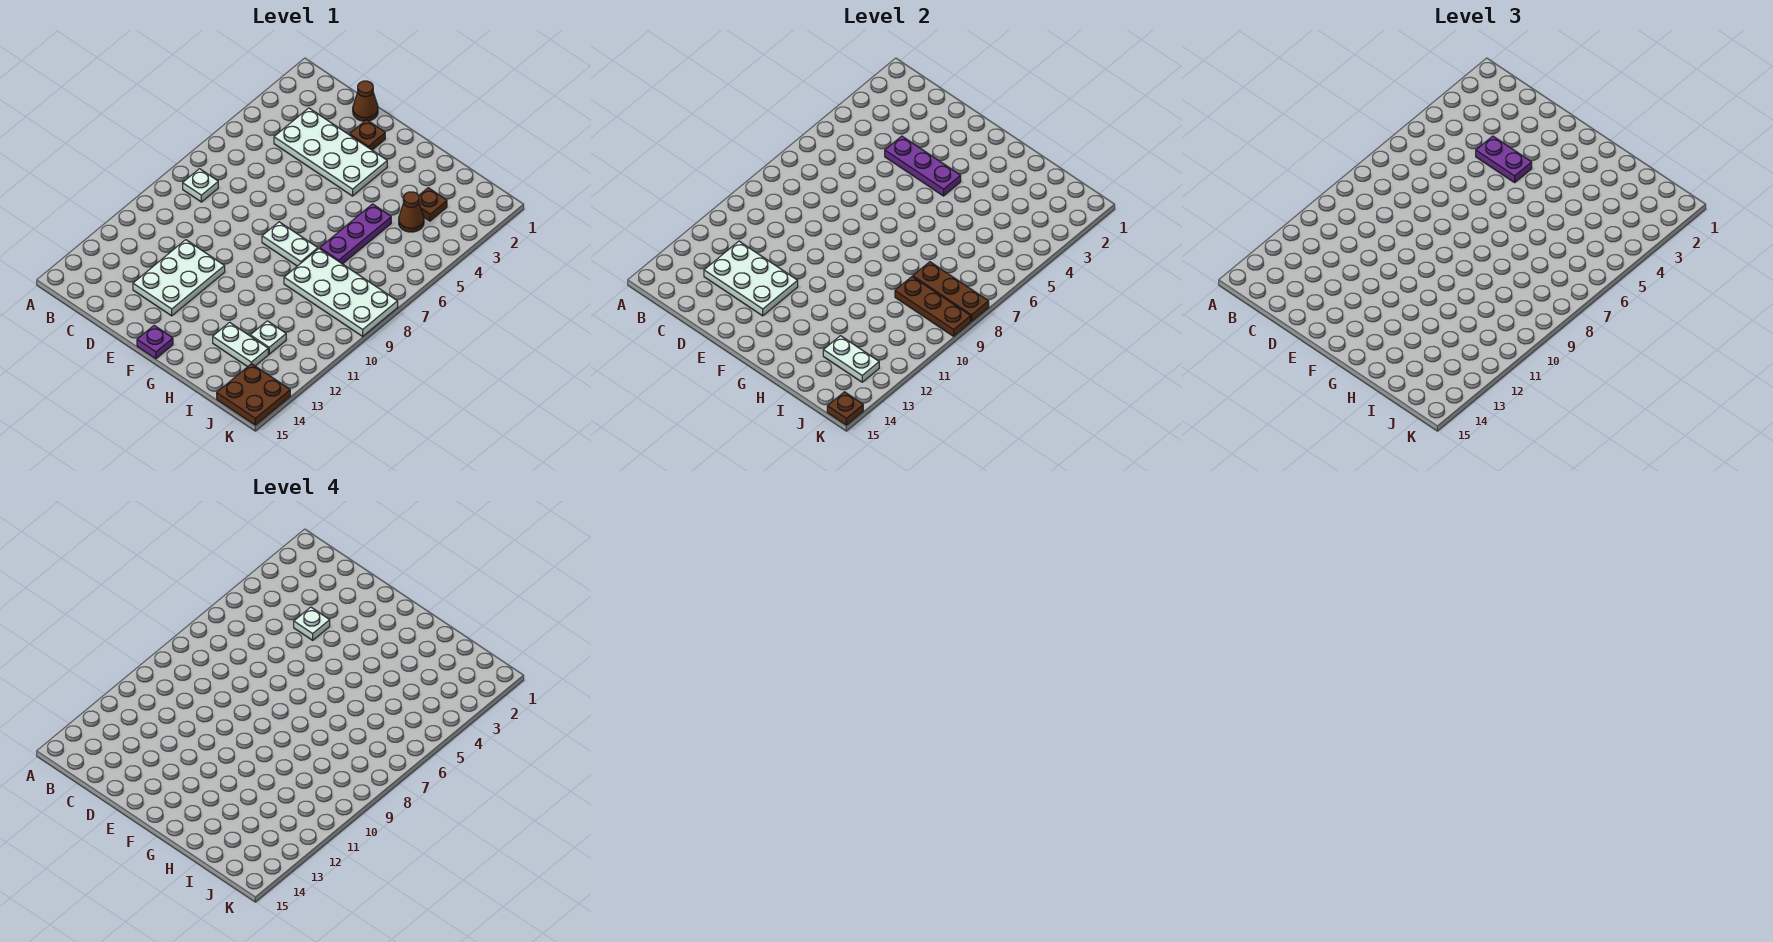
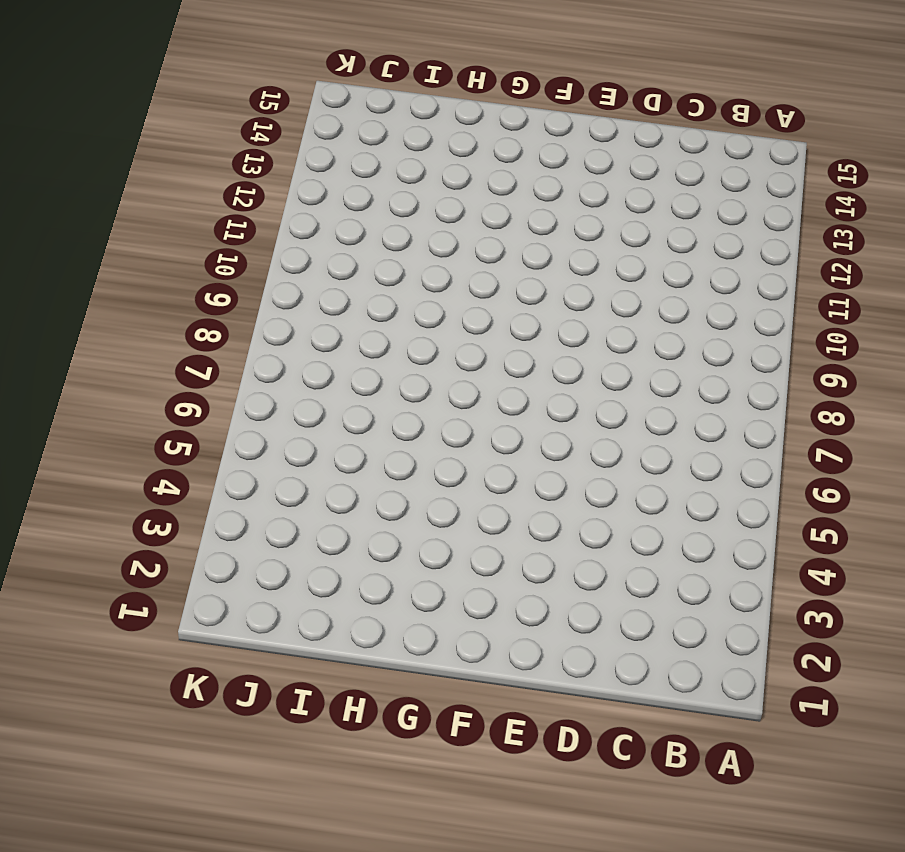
none -> white 1x1 plate [183,169,218,202]
none -> white 2x4 plate [274,108,387,196]
none -> brown 1x1 cone [353,81,378,121]

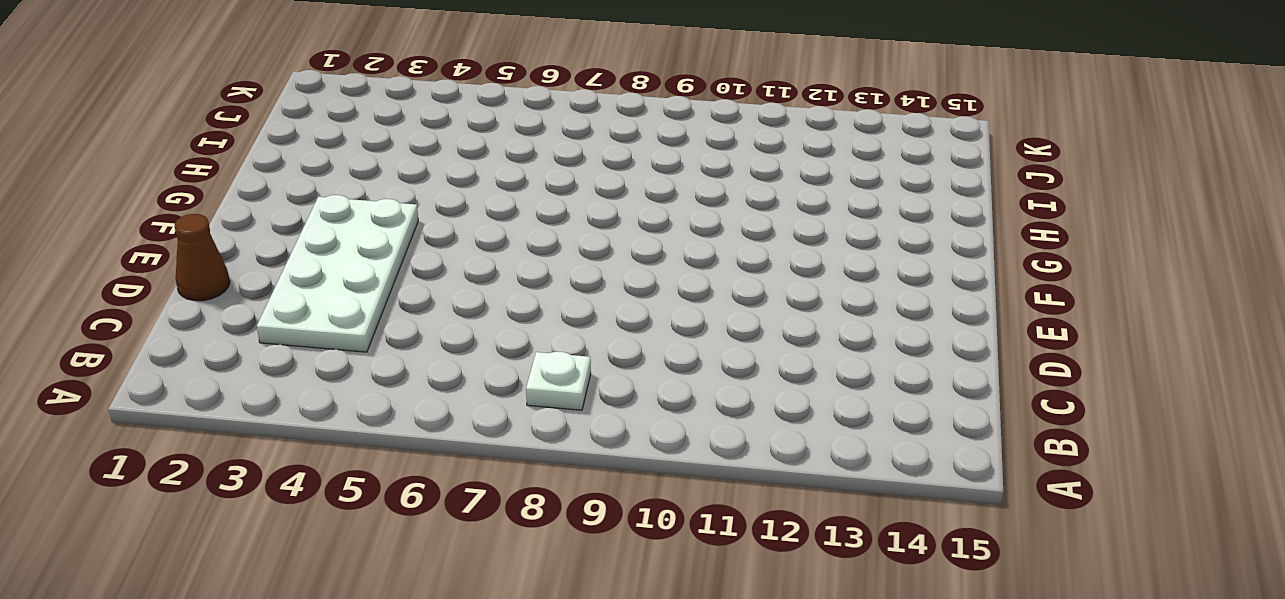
none -> white 2x3 plate [133,240,225,316]
none -> brown 1x1 plate [349,120,385,150]
none -> white 1x2 plate [262,222,318,266]

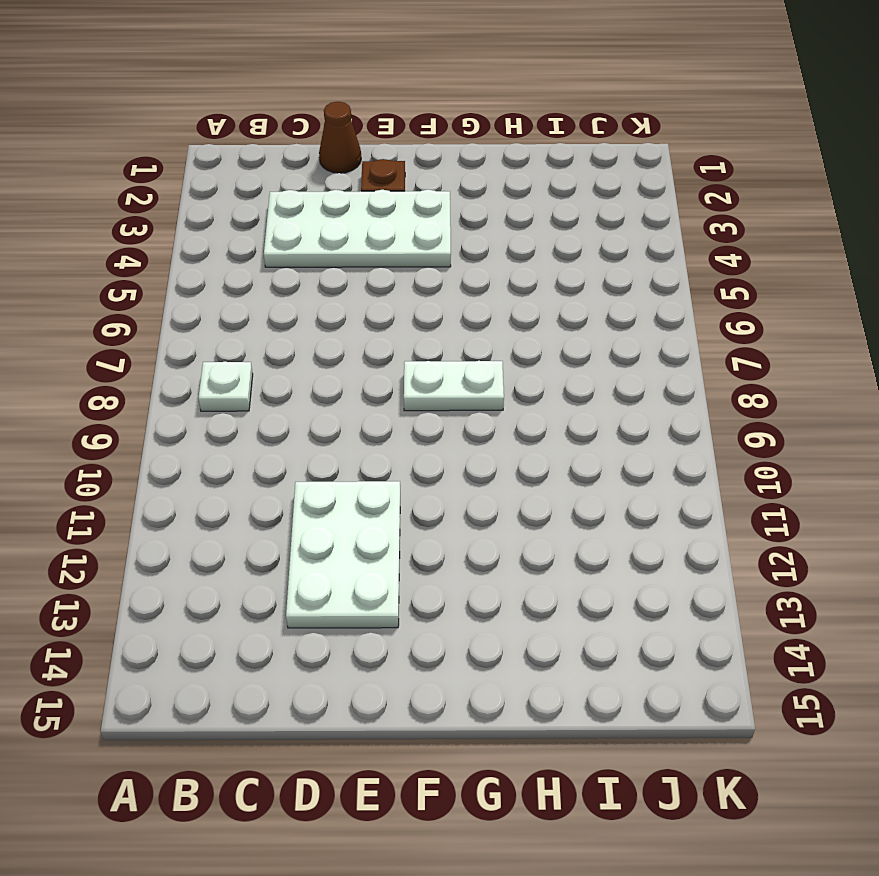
none -> purple 1x1 plate [137,326,173,359]
none -> purple 1x3 plate [320,204,391,264]
none -> white 2x4 plate [284,249,398,336]

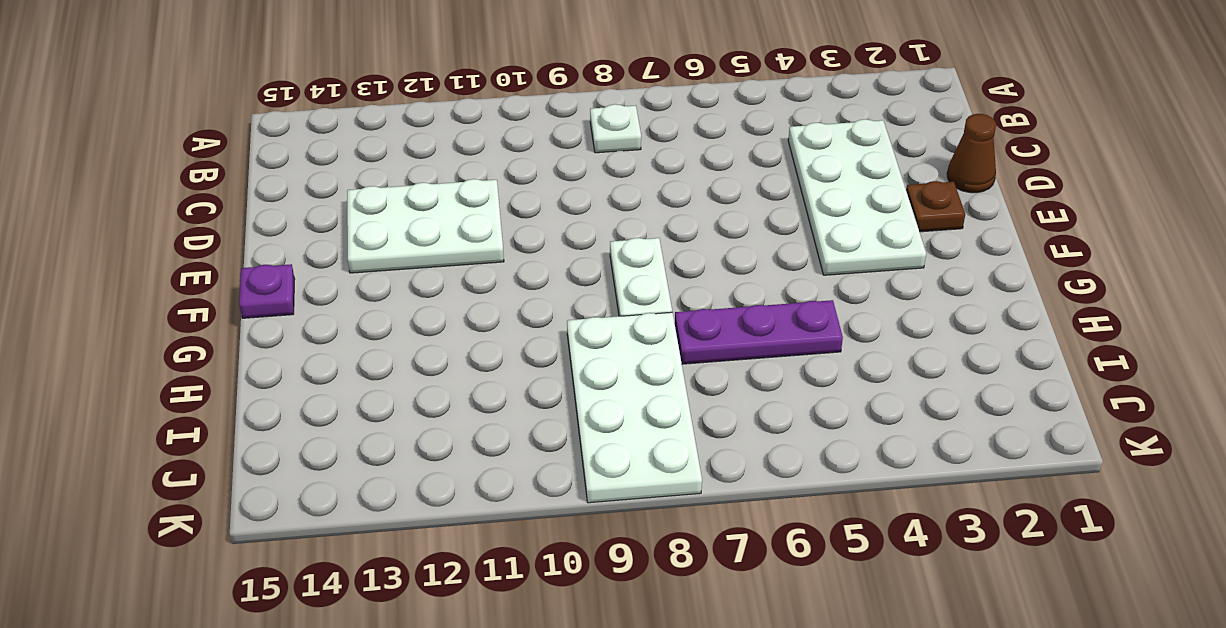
none -> white 1x2 plate [213,322,268,367]
none -> brown 1x1 plate [419,188,447,221]
none -> brown 1x1 cone [399,192,424,232]

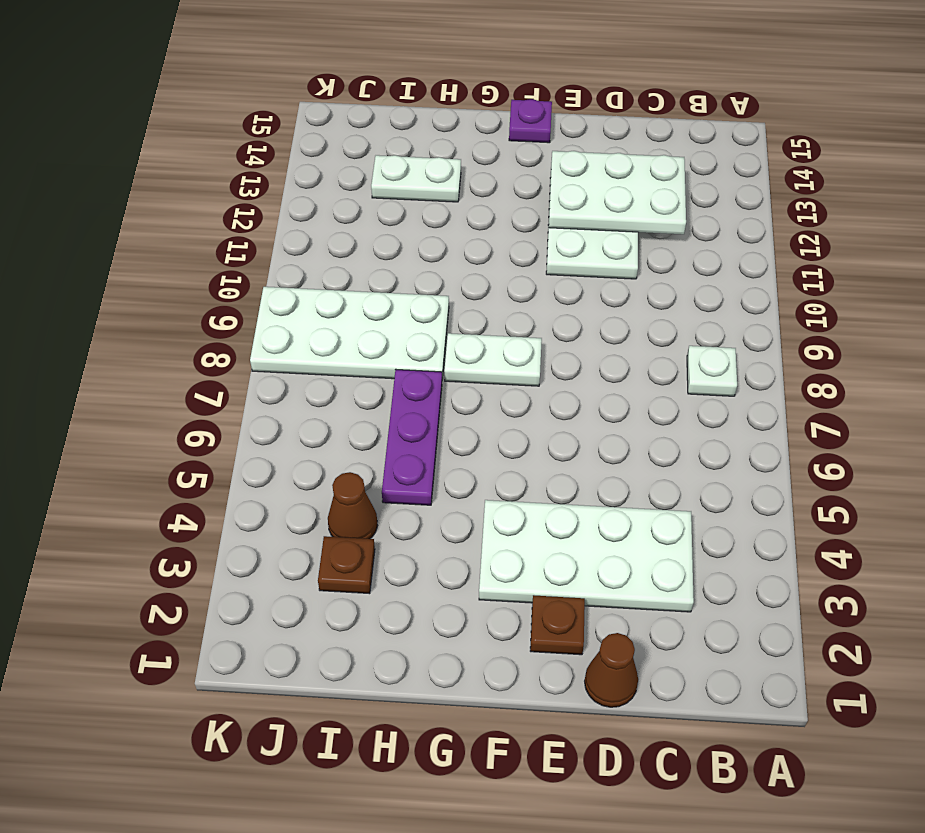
none -> white 1x1 plate [250,321,286,354]
none -> brown 2x2 plate [217,364,290,425]
none -> purple 1x3 plate [885,136,961,196]

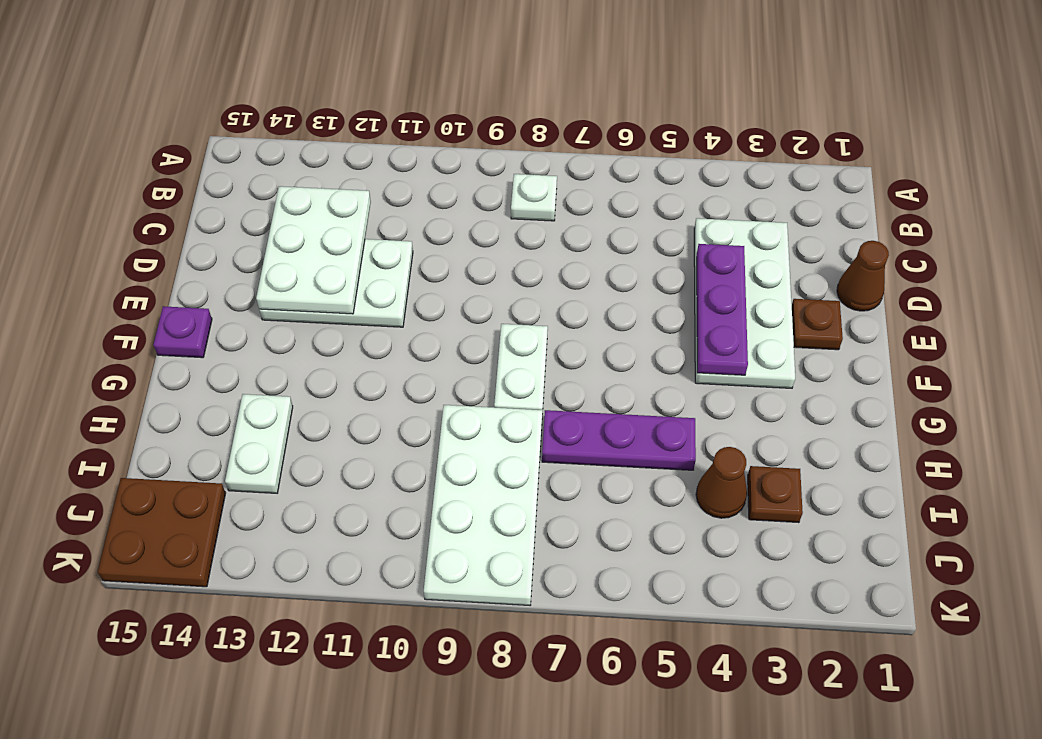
none -> white 1x1 plate [250,321,286,354]
none -> brown 1x3 plate [913,262,989,322]
none -> brown 1x3 plate [895,277,971,336]

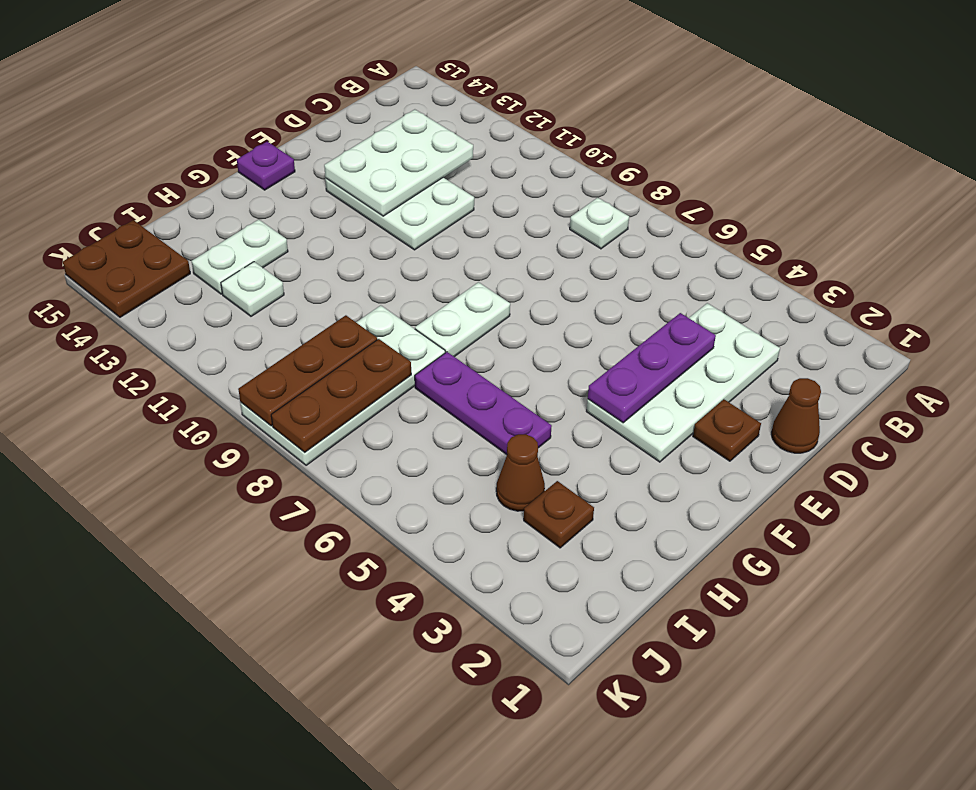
none -> white 1x2 plate [823,336,879,382]
none -> brown 1x1 plate [827,392,863,425]
none -> purple 1x2 plate [1476,136,1532,183]

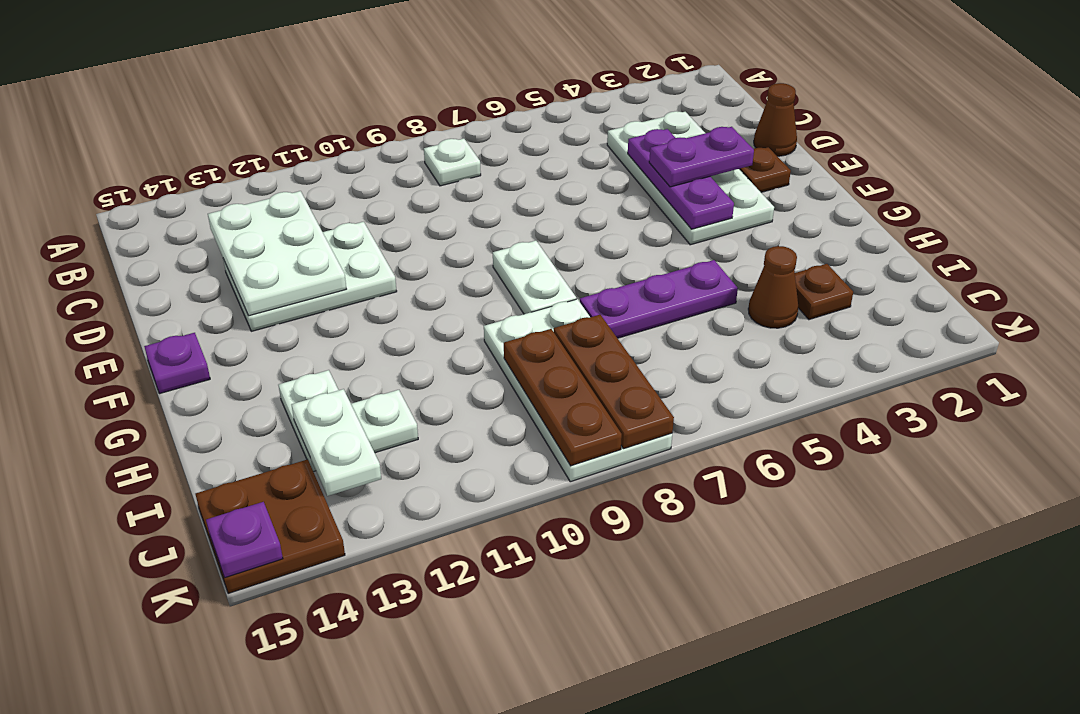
purple 1x2 plate [649,127,754,187] -> purple 1x2 plate turned to [1476,136,1532,183]
purple 1x1 plate [206,502,283,578] -> brown 1x1 plate [827,392,863,425]
none -> white 1x1 plate [294,607,330,640]

